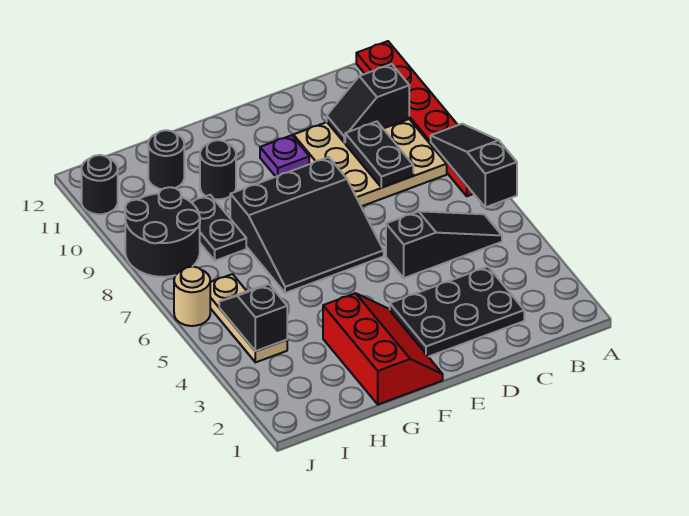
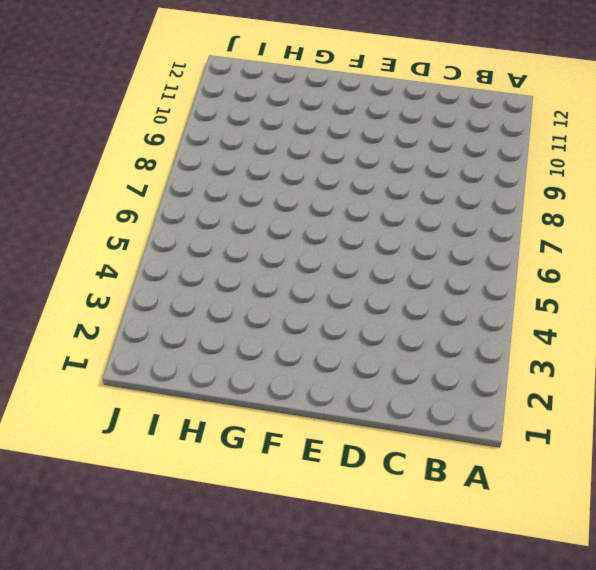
none -> red 1x6 plate [356,41,474,196]
none -> black 1x3 slope [386,211,502,278]
none -> tan 3x3 plate [293,119,447,206]

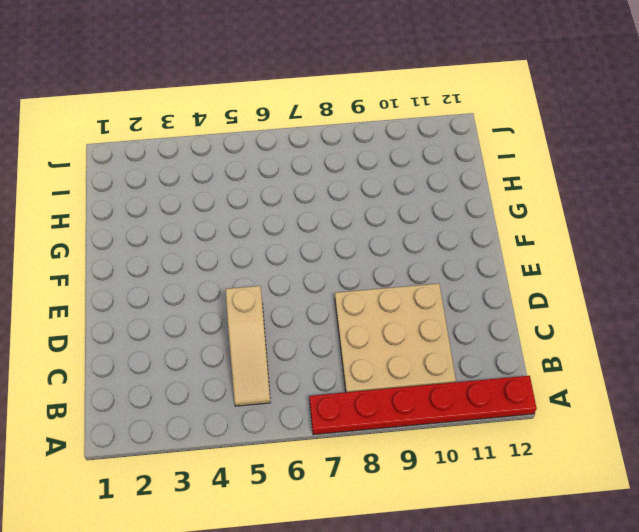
tan 1x3 slope [226,286,271,406] -> black 1x3 slope [386,211,502,278]
none -> black 2x3 plate [390,267,524,357]
none -> black 3x3 slope [230,157,384,293]
none -> purple 1x1 plate [260,135,309,177]

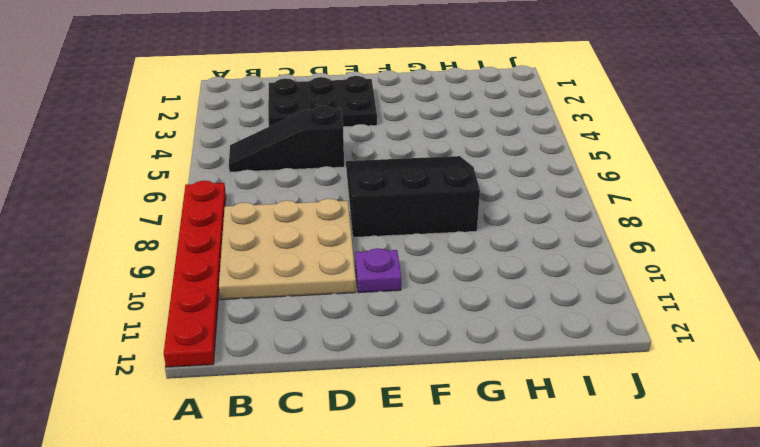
none -> red 2x3 slope [323,293,443,404]
none -> black 1x1 round brick [200,140,236,199]
none -> black 1x2 plate [191,195,246,261]

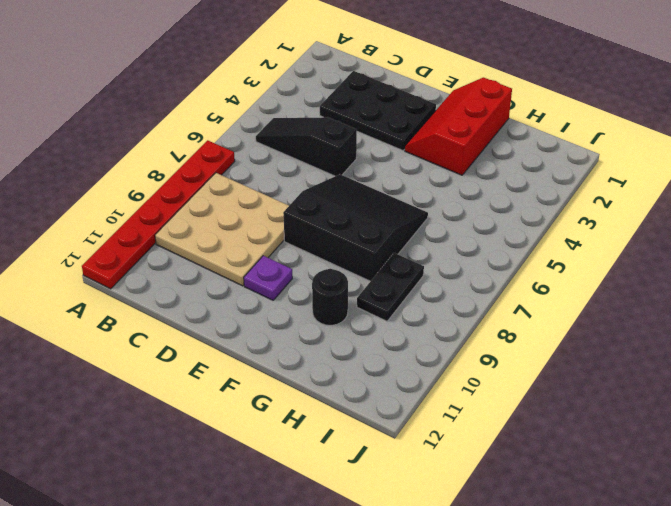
none -> black 1x1 round brick [148,130,184,189]
none -> tan 1x3 plate [210,274,287,362]
none -> black 2x2 round brick [125,187,200,277]

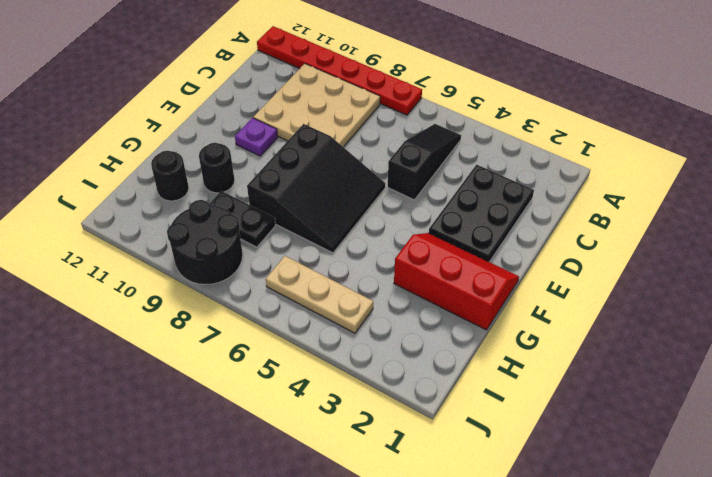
none -> tan 1x1 round brick [174,267,210,326]
none -> black 1x1 round brick [82,155,118,214]
none -> black 1x3 slope [431,124,517,207]

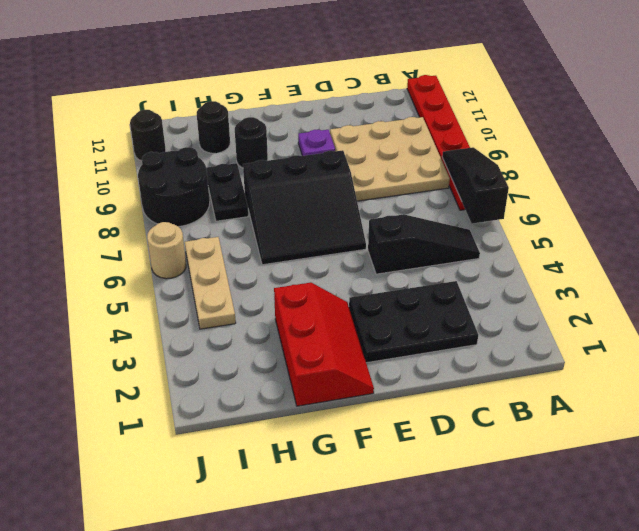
none -> black 1x2 slope [327,64,409,143]
none -> black 1x2 plate [345,122,413,188]
none -> black 1x2 slope [219,284,287,351]

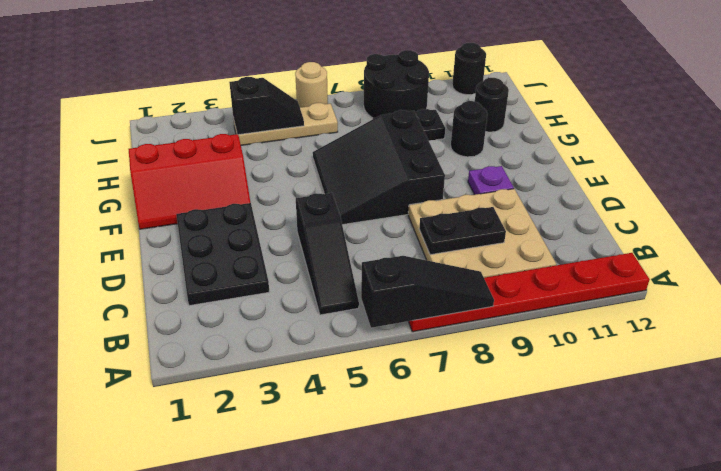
none -> black 1x2 slope [327,64,409,143]

